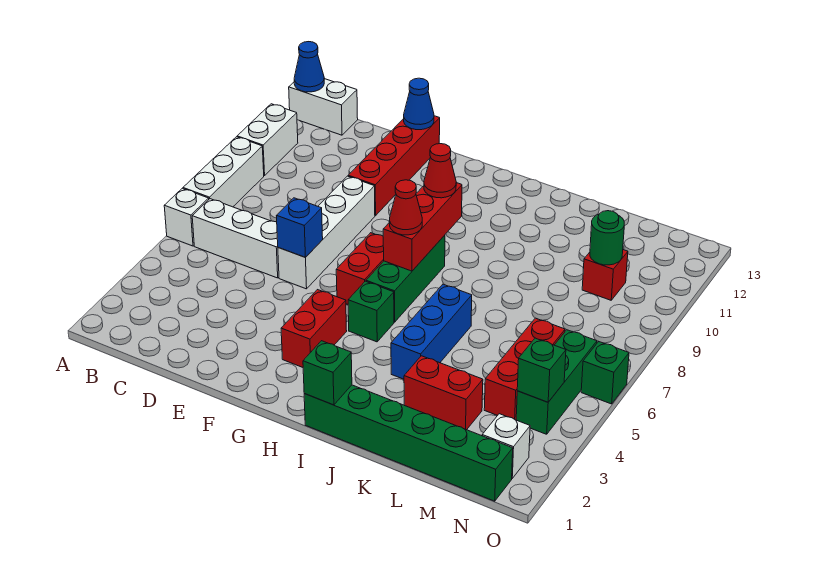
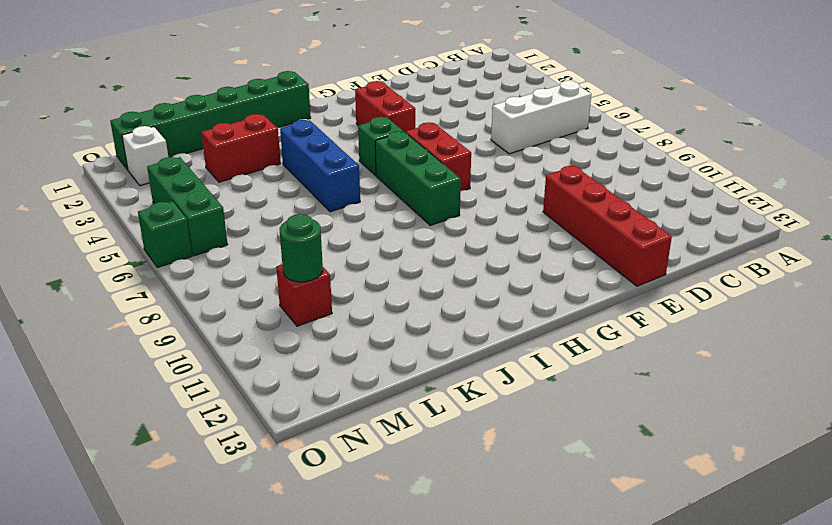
none -> white 1x1 brick [164,188,209,246]
none -> white 1x3 brick [183,137,264,207]
none -> white 1x2 brick [237,104,298,176]

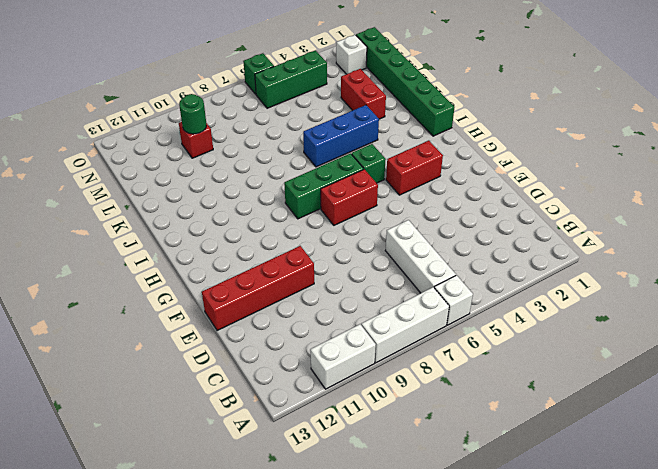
none -> white 1x2 brick [289,79,358,135]
none -> white 1x4 brick [278,176,375,289]
none -> red 1x3 brick [484,318,565,420]

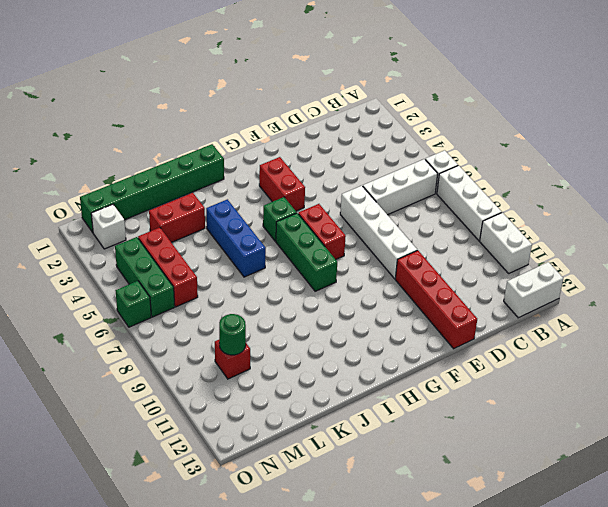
none -> blue 1x1 cone [294,42,324,92]
none -> blue 1x1 brick [276,198,323,257]
none -> blue 1x1 cone [404,78,434,130]

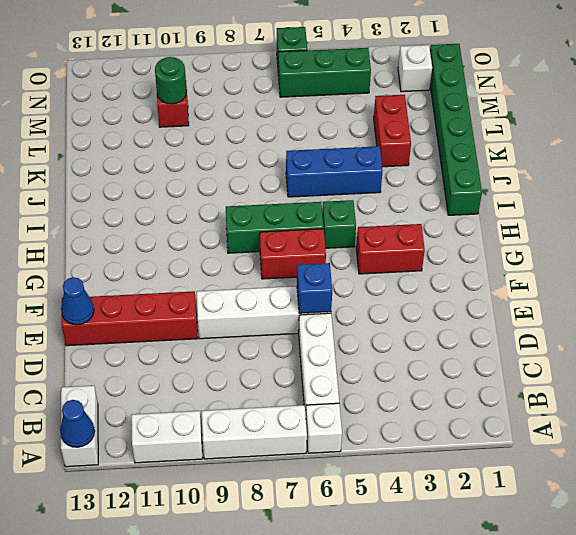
none -> red 1x3 brick [484,318,565,420]
none -> red 1x3 brick [383,183,462,271]
none -> green 1x1 brick [303,341,352,405]

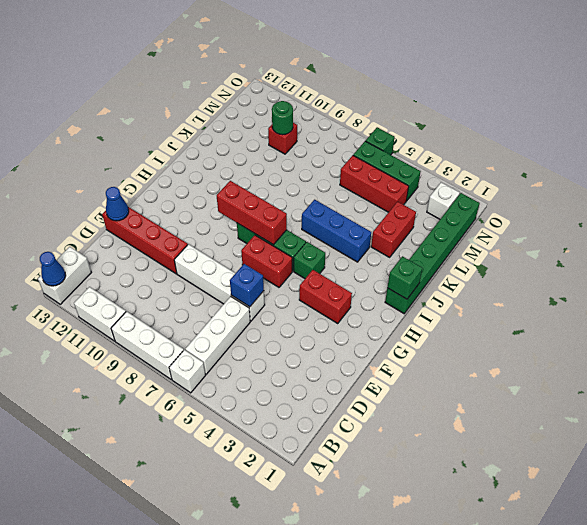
none -> green 1x1 brick [517,338,566,402]
none -> red 1x1 cone [389,180,422,235]
none -> red 1x1 cone [424,144,456,198]

